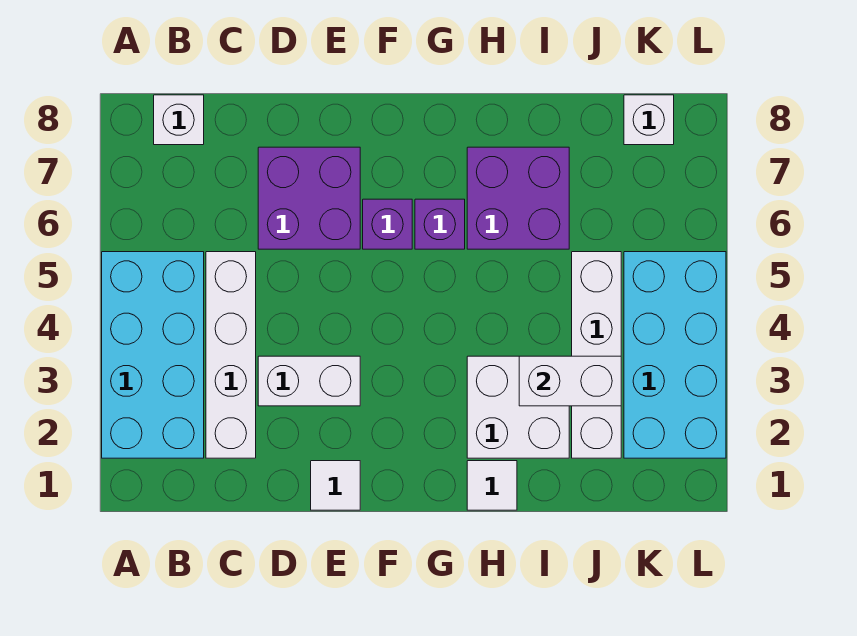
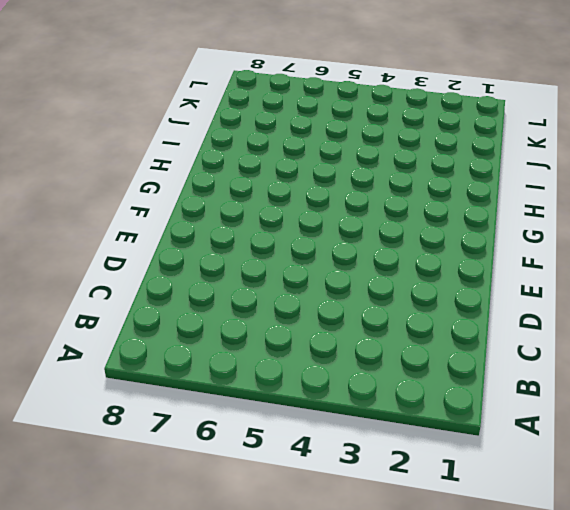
none -> cyan 2x4 brick [102,252,204,458]
none -> white 1x1 brick [154,95,204,145]
none -> white 1x4 brick [206,252,256,458]

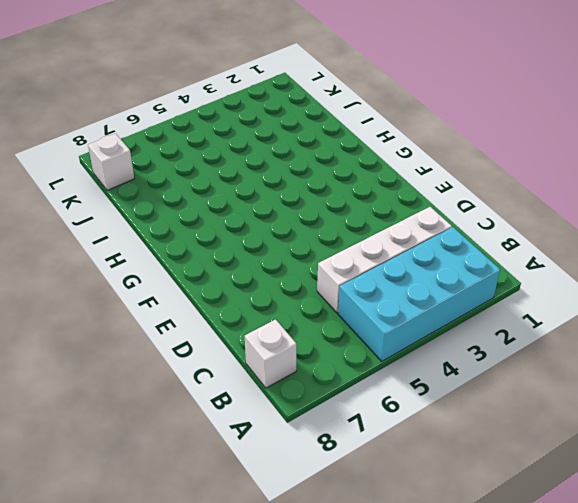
none -> white 1x2 brick [258,356,360,406]
none -> purple 2x2 brick [258,147,360,249]
none -> white 1x1 tile [311,461,360,510]

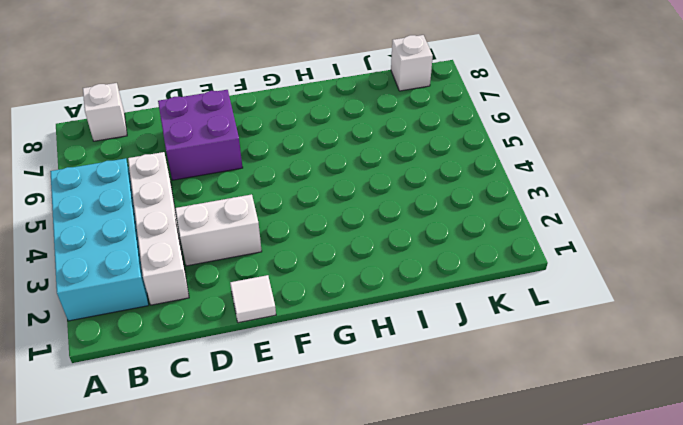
none -> purple 1x1 brick [363,199,412,249]
none -> purple 1x1 brick [415,199,465,249]
none -> white 1x1 tile [467,461,517,510]

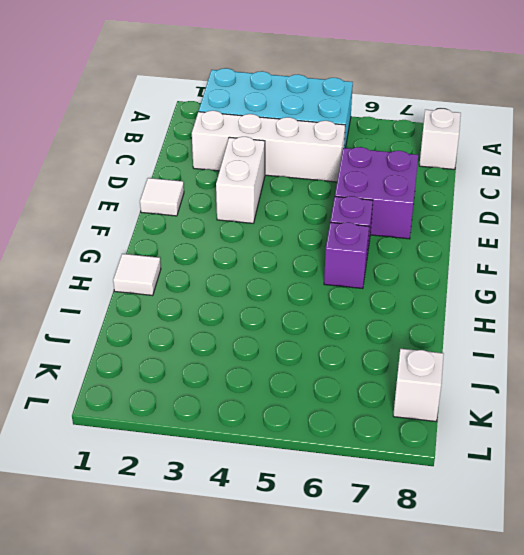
none -> white 2x2 brick [467,356,569,458]
none -> purple 2x2 brick [467,147,569,249]
none -> white 1x4 brick [572,252,621,458]

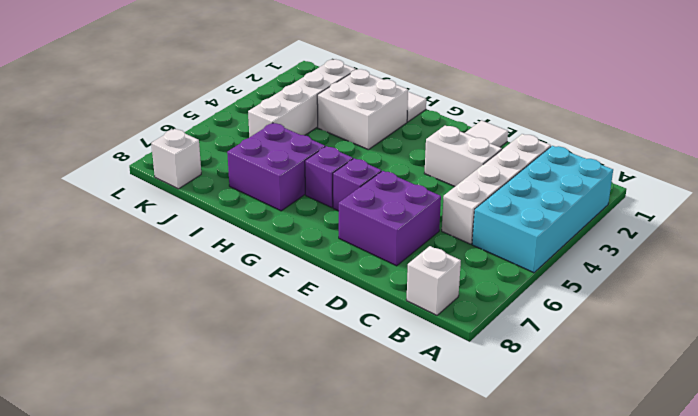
none -> cyan 2x4 brick [624,252,726,458]
none -> white 1x2 brick [519,356,621,406]

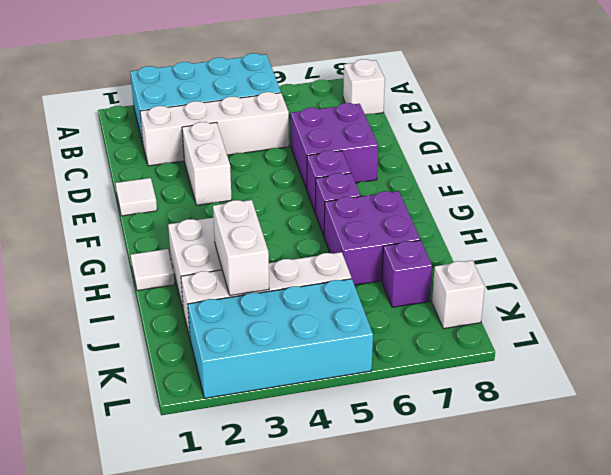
purple 1x1 brick [382,240,432,307] -> none

